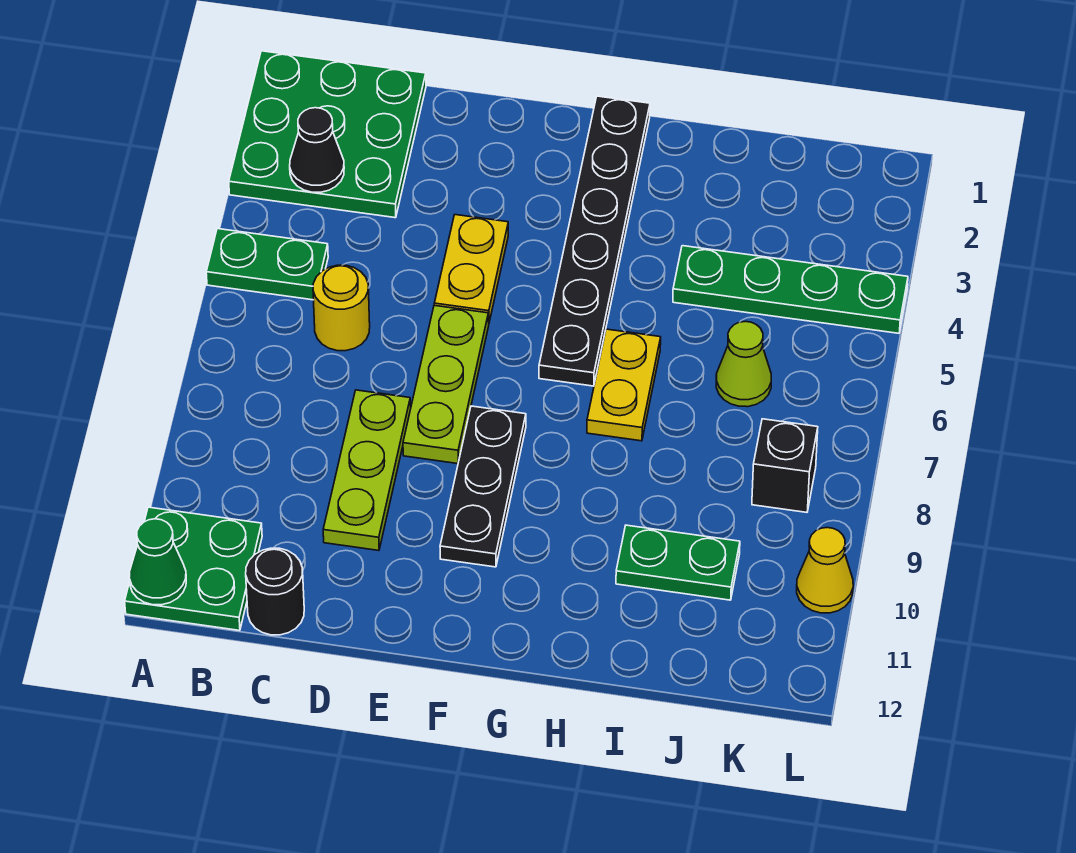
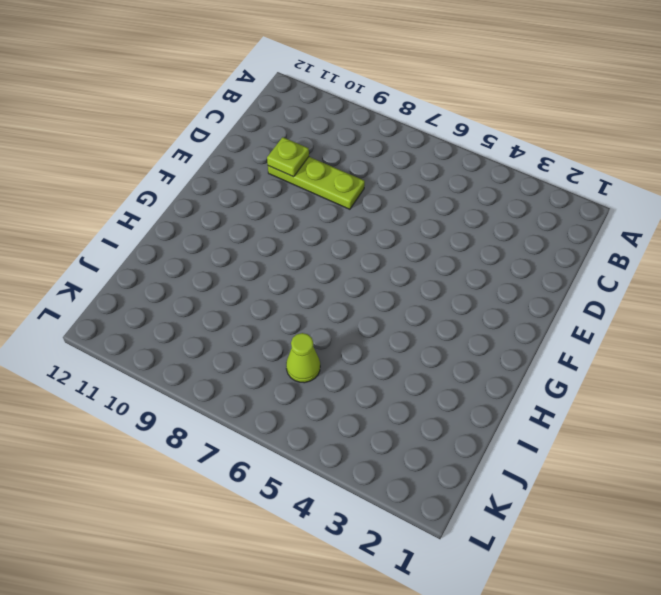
lime 1x1 plate [267,137,309,177] -> none
none -> green 3x3 plate [229,51,426,218]
none -> green 1x2 plate [206,229,328,300]
none -> green 2x2 plate [125,507,262,631]

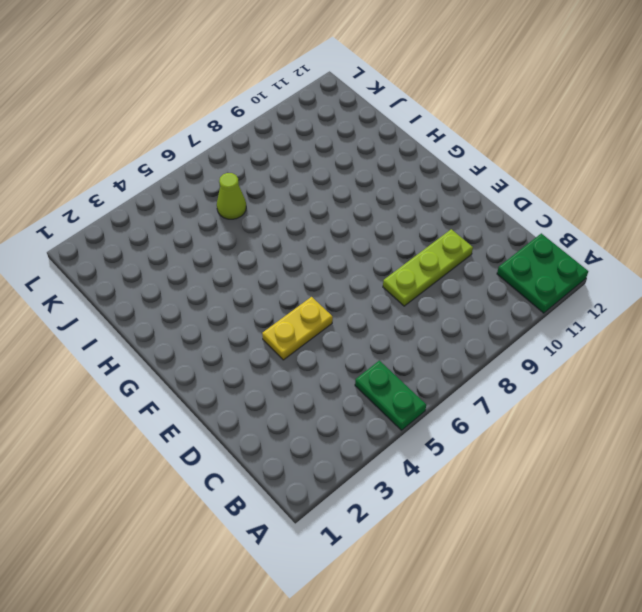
none -> green 3x3 plate [229,51,426,218]
none -> yellow 1x1 round brick [313,265,370,351]
none -> black 1x1 round brick [246,548,304,635]

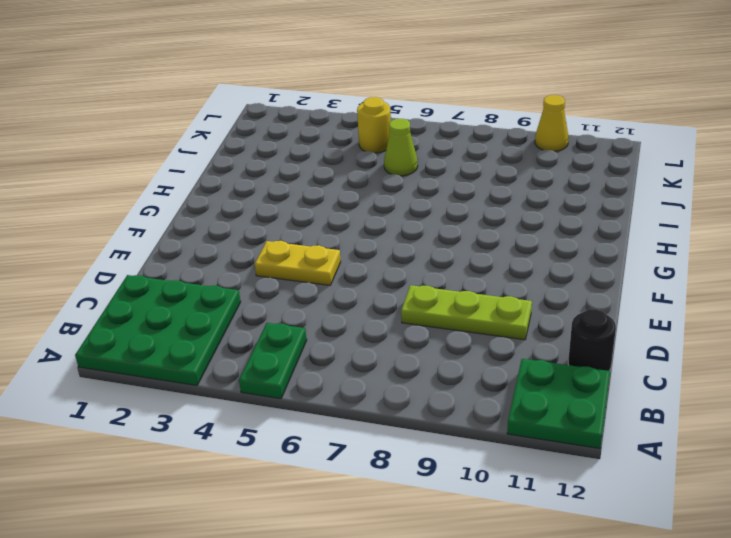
yellow 1x1 round brick [357,97,391,153] -> yellow 1x1 round brick moved to [313,265,370,351]
none -> lime 1x3 plate [403,305,489,464]
none -> black 1x3 plate [440,406,526,567]
none -> black 1x6 plate [539,96,650,386]

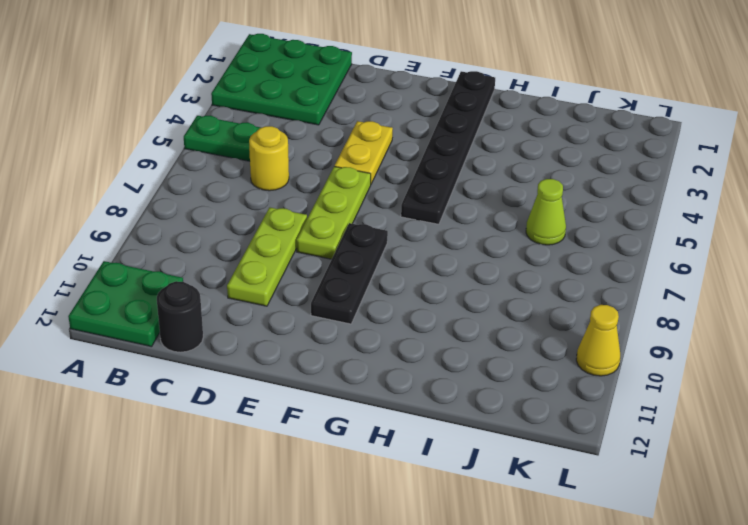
none -> yellow 1x2 plate [587,329,661,441]
none -> green 1x4 plate [673,246,908,333]
none -> green 1x2 plate [616,525,740,600]

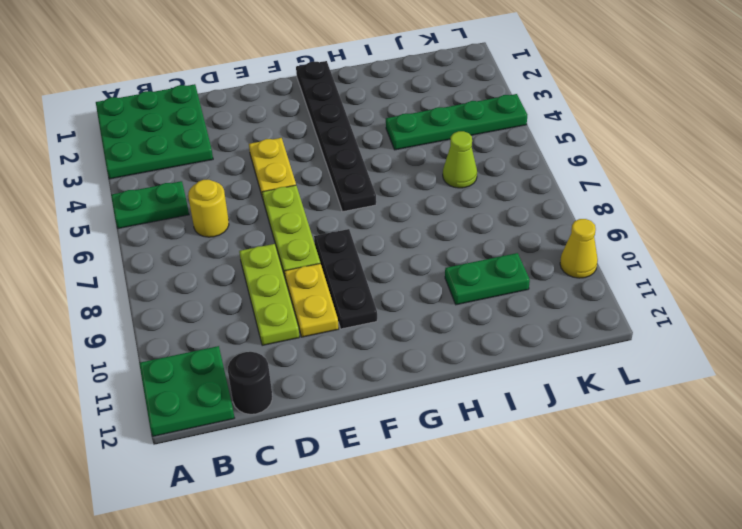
yellow 1x2 plate [285,264,339,337] -> yellow 1x2 plate moved to [587,329,661,441]
none -> black 1x1 brick [752,419,818,512]
none -> green 1x1 cone [129,519,186,605]
none -> black 1x1 cone [290,108,344,192]

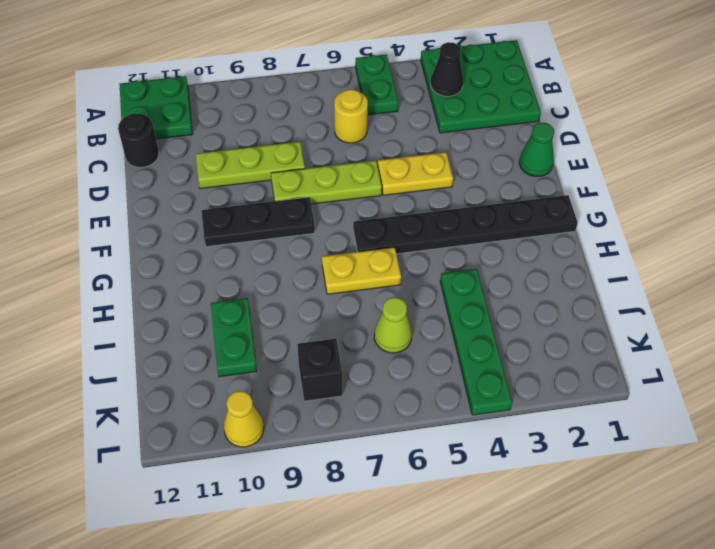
green 1x1 cone [519,123,554,176] -> green 1x1 cone moved to [129,519,186,605]

